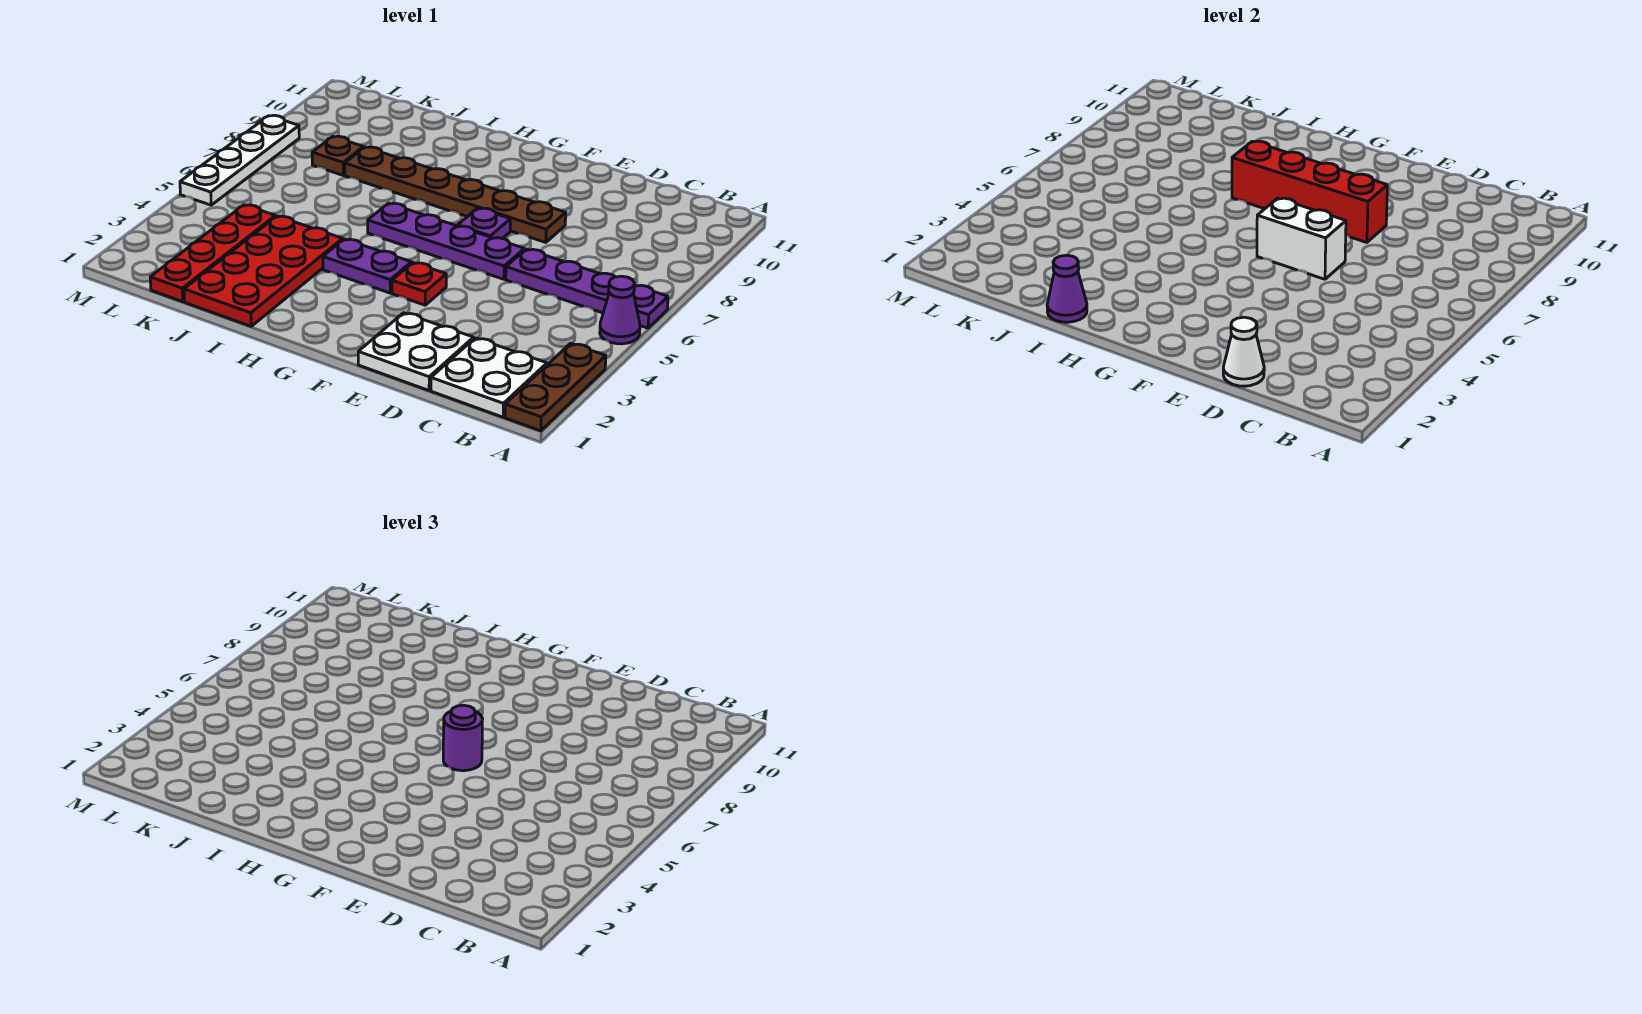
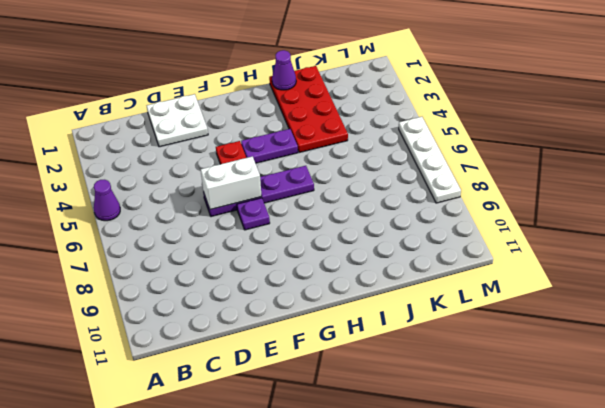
none -> brown 1x3 plate [505,343,606,431]
none -> purple 1x4 plate [506,249,668,328]
none -> white 2x2 plate [431,338,547,417]

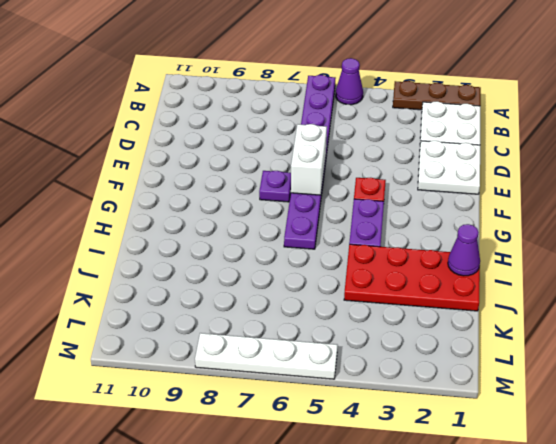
none -> brown 1x6 plate [345,147,566,243]
none -> red 1x4 plate [150,205,275,302]
none -> brown 1x1 plate [312,136,364,175]

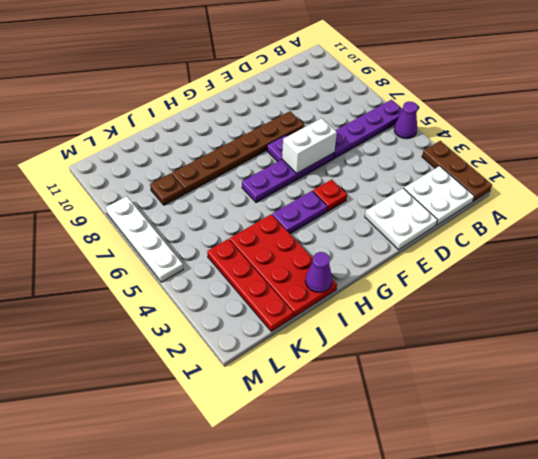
none -> white 1x1 cone [1223,317,1264,386]
none -> red 1x4 brick [1232,141,1387,243]
none -> purple 1x1 round brick [443,705,483,771]

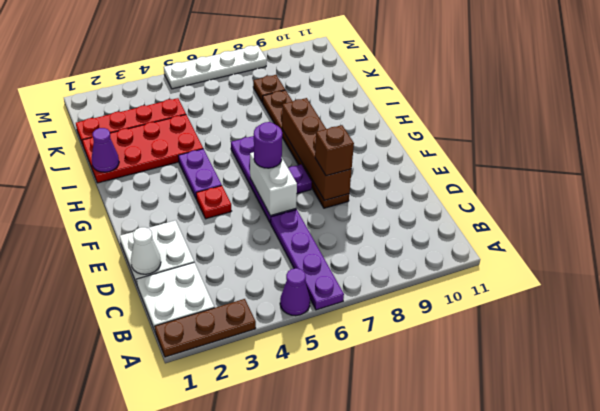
brown 1x4 brick [282,98,352,200] -> red 1x4 brick [1232,141,1387,243]
brown 1x1 brick [315,125,354,176] -> none

